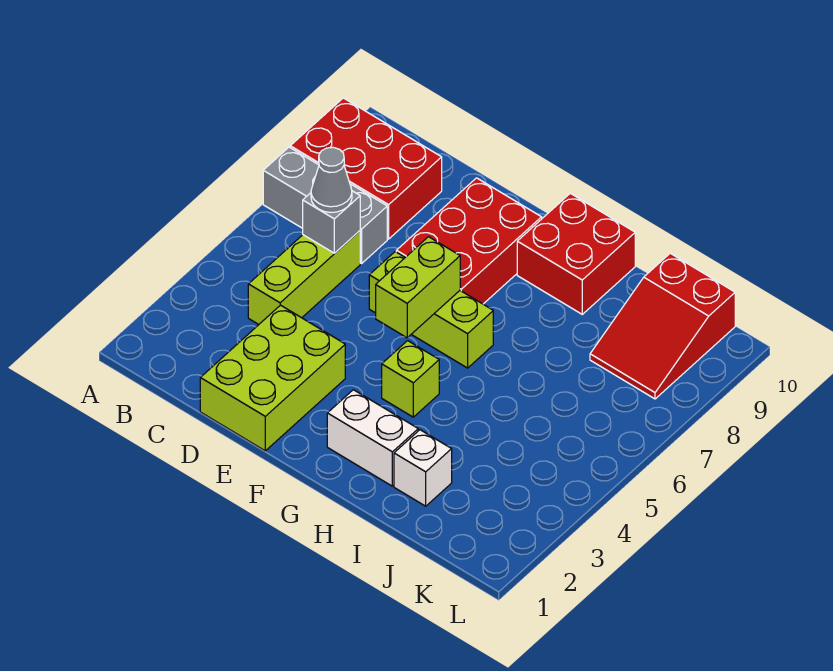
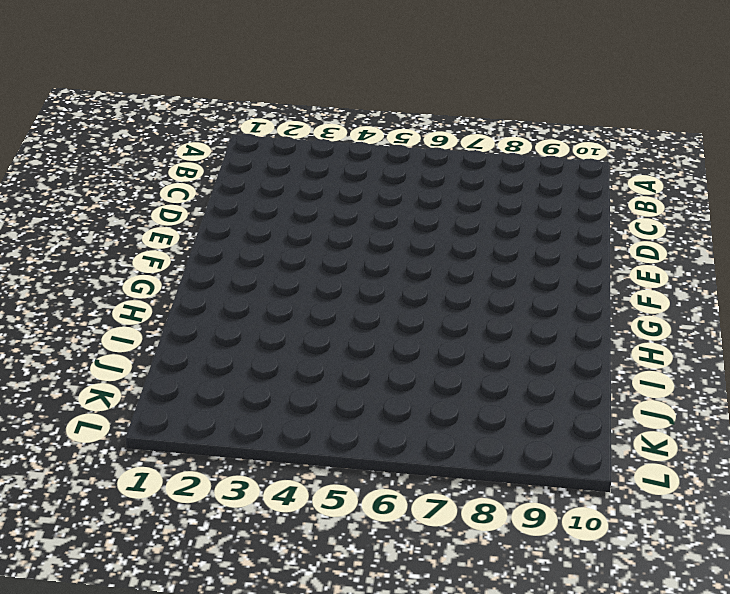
none -> grey 1x3 brick [263,147,387,264]
none -> red 2x3 brick [290,98,442,239]
none -> lime 1x3 brick [248,231,360,324]

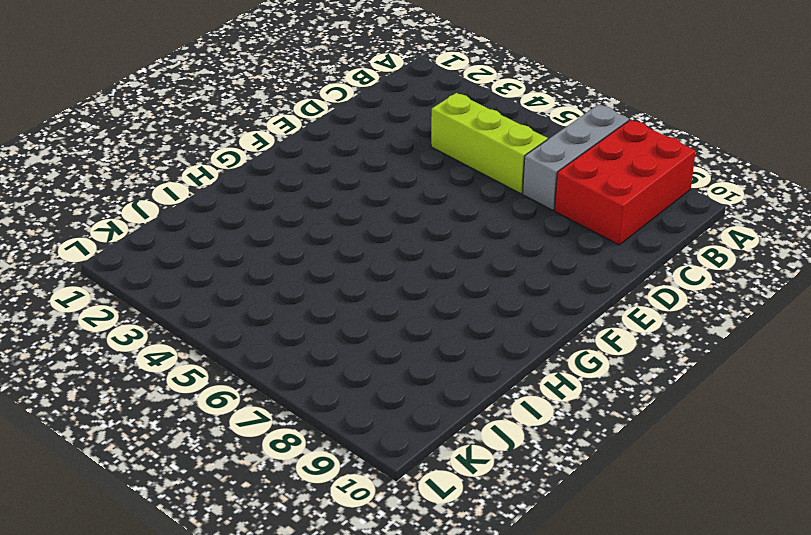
none -> lime 2x3 brick [200,305,345,451]
none -> lime 1x3 brick [369,252,493,368]
none -> red 2x3 brick [396,178,542,304]

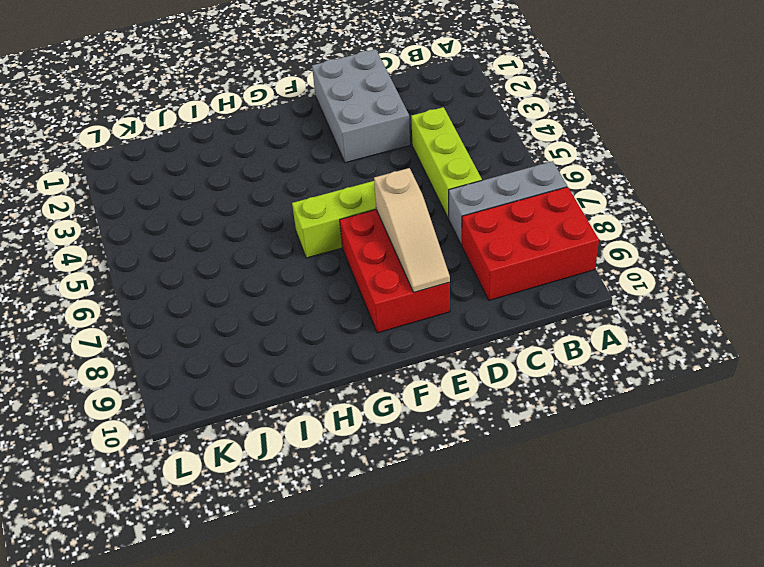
grey 2x3 brick [312,49,410,163] -> lime 2x3 brick [200,305,345,451]
tan 1x3 slope [374,168,450,292] -> none
none -> white 1x2 brick [327,390,418,486]
none -> lime 1x1 brick [382,341,439,417]
none -> red 2x2 brick [517,193,635,314]

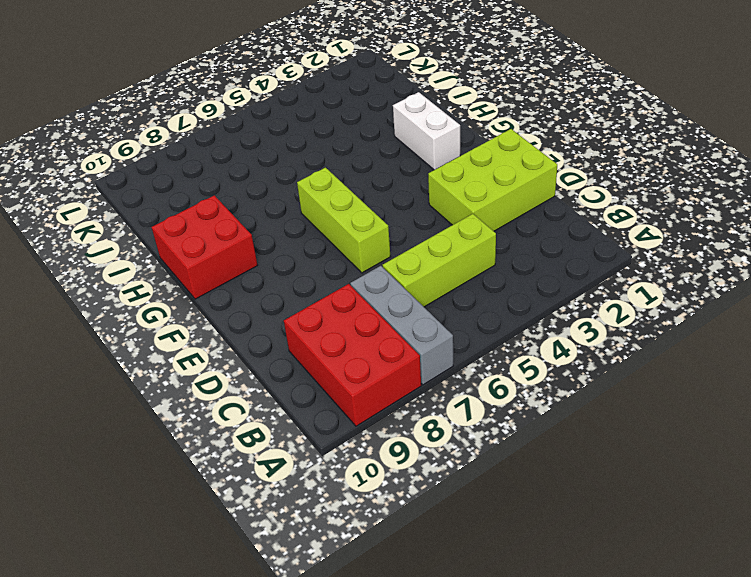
none -> red 2x3 brick [396,178,542,304]
none -> lime 1x1 brick [382,341,439,417]
none -> white 1x1 brick [394,430,452,506]

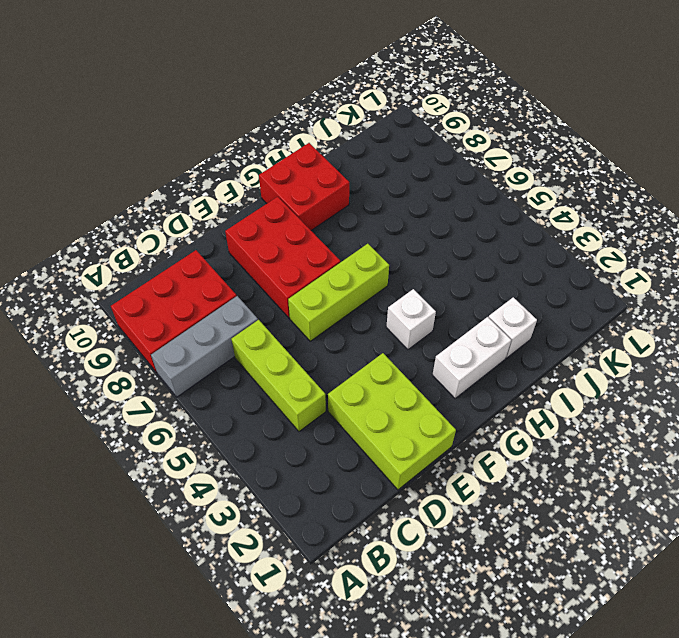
white 1x1 brick [386,289,436,350] -> lime 1x1 brick [382,341,439,417]
none -> red 2x3 slope [590,253,735,399]
none -> grey 1x1 brick [303,191,360,253]
none -> lime 1x2 brick [376,237,460,338]

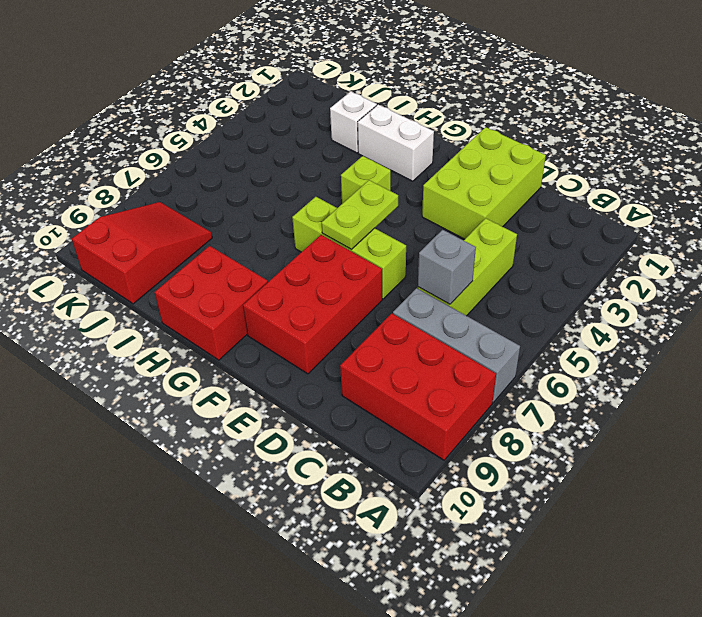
lime 1x2 plate [322,180,398,249] -> lime 1x2 brick [376,237,460,338]
none -> grey 1x1 cone [311,147,352,212]

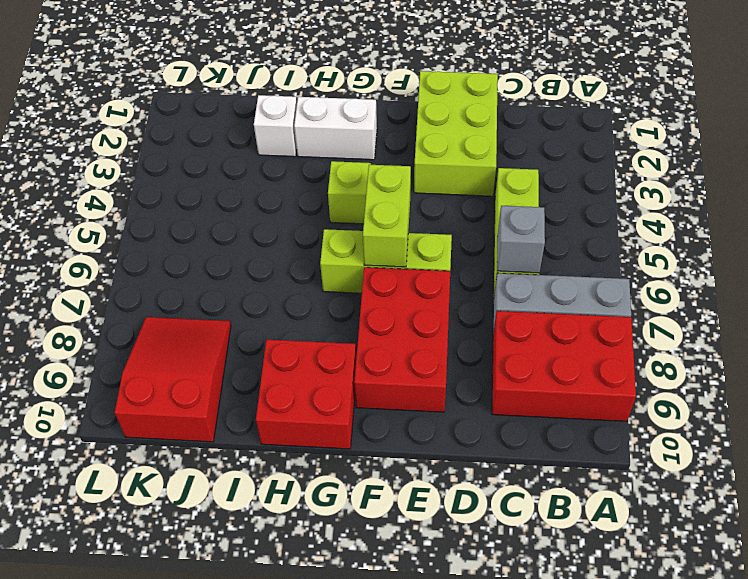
none -> grey 1x1 cone [311,147,352,212]

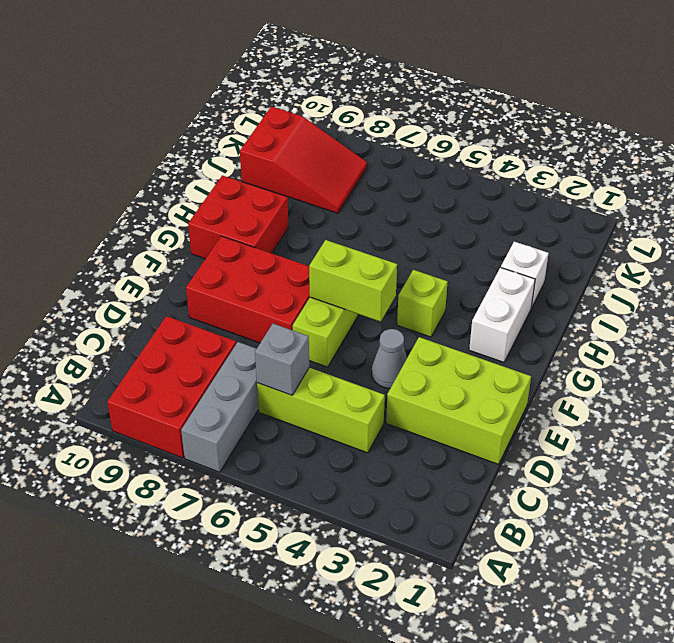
grey 1x1 cone [372,329,407,388] -> grey 1x1 cone moved to [311,147,352,212]

